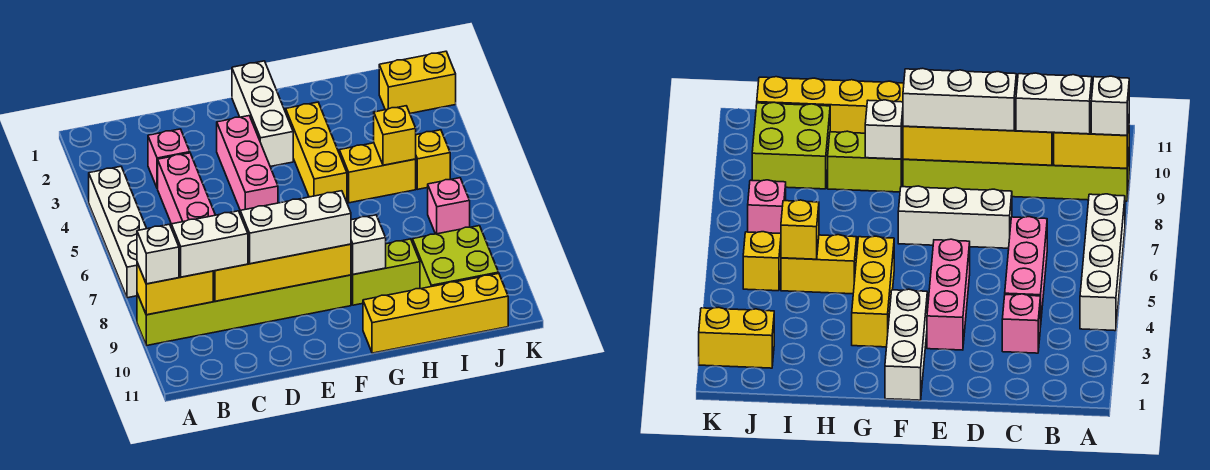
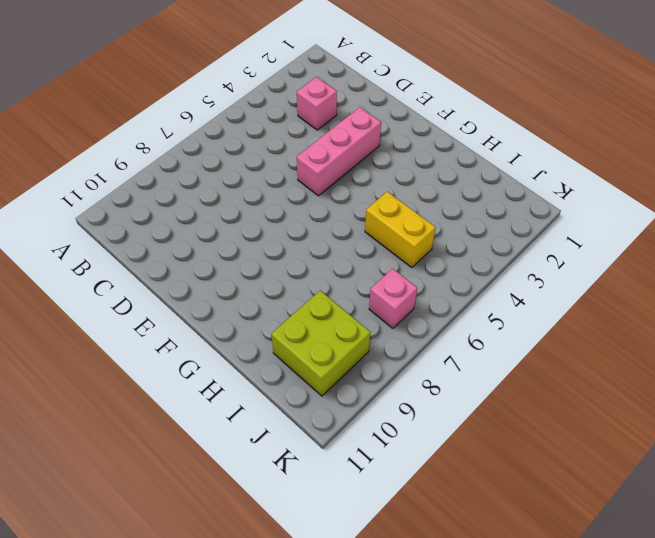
none -> white 1x4 brick [89,166,147,298]
none -> lime 1x6 brick [137,275,351,346]
none -> pink 1x3 brick [158,153,215,224]

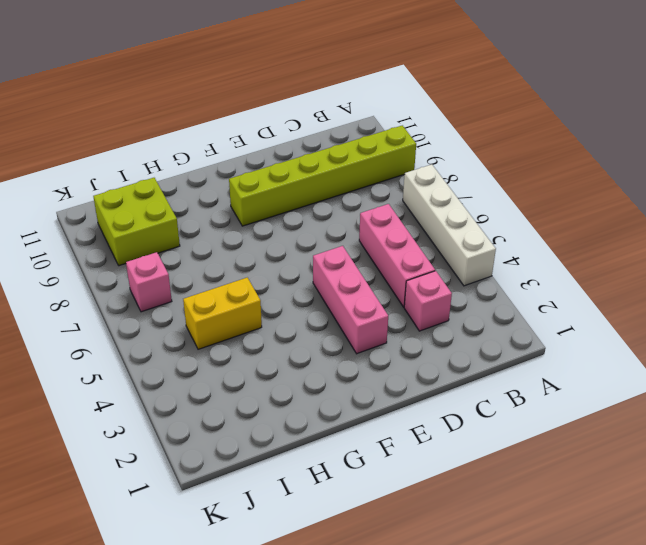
none -> white 1x3 brick [898,186,1012,248]
none -> white 1x3 brick [232,61,293,167]
none -> yellow 1x3 brick [286,102,347,202]

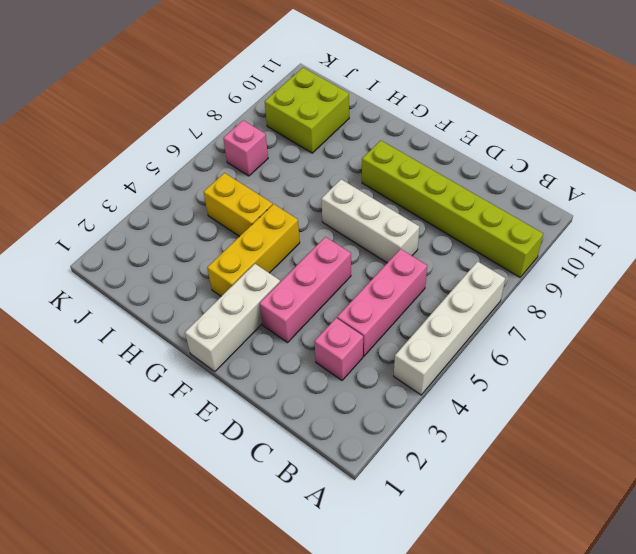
none -> lime 1x2 brick [351,239,420,305]
none -> yellow 1x4 brick [363,273,508,353]
none -> yellow 1x2 brick [379,51,456,113]

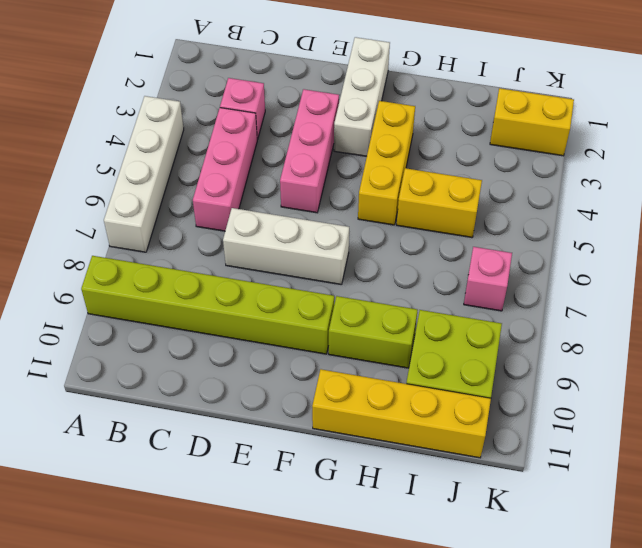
none -> yellow 1x1 brick [416,130,450,189]
none -> yellow 1x2 brick [137,263,213,315]
none -> yellow 1x4 brick [213,244,351,301]

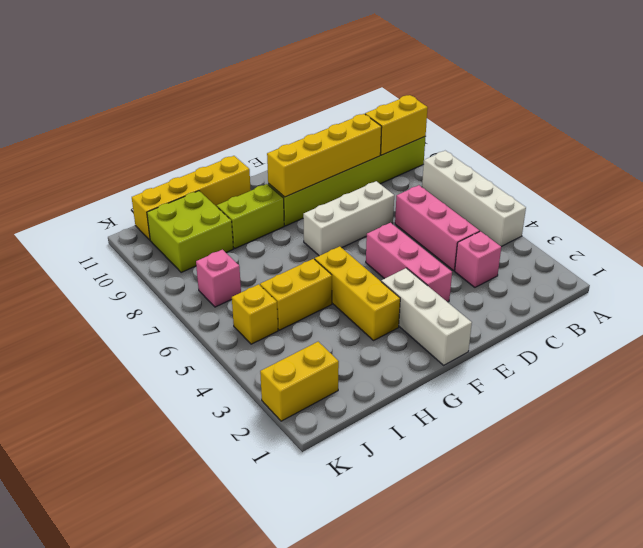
none -> white 1x1 brick [351,215,386,274]
none -> yellow 1x1 brick [374,106,416,165]
none -> white 1x1 brick [137,224,179,284]

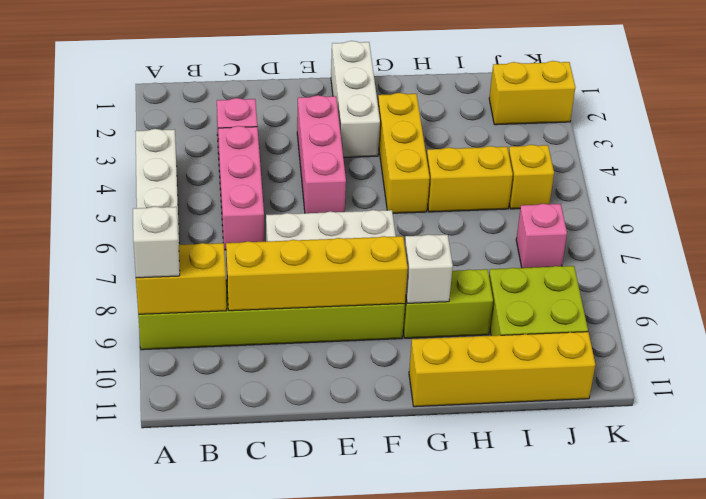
none -> yellow 1x1 brick [374,106,416,165]
none -> white 1x2 brick [171,211,248,277]
none -> white 1x3 brick [240,191,351,264]

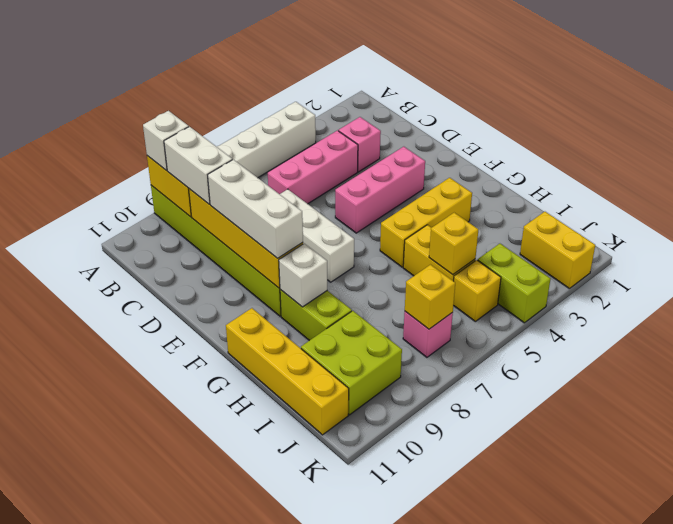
lime 1x2 brick [478,244,551,323] -> none
yellow 1x1 brick [405,265,455,329] -> none
none -> white 1x3 brick [232,61,293,167]

